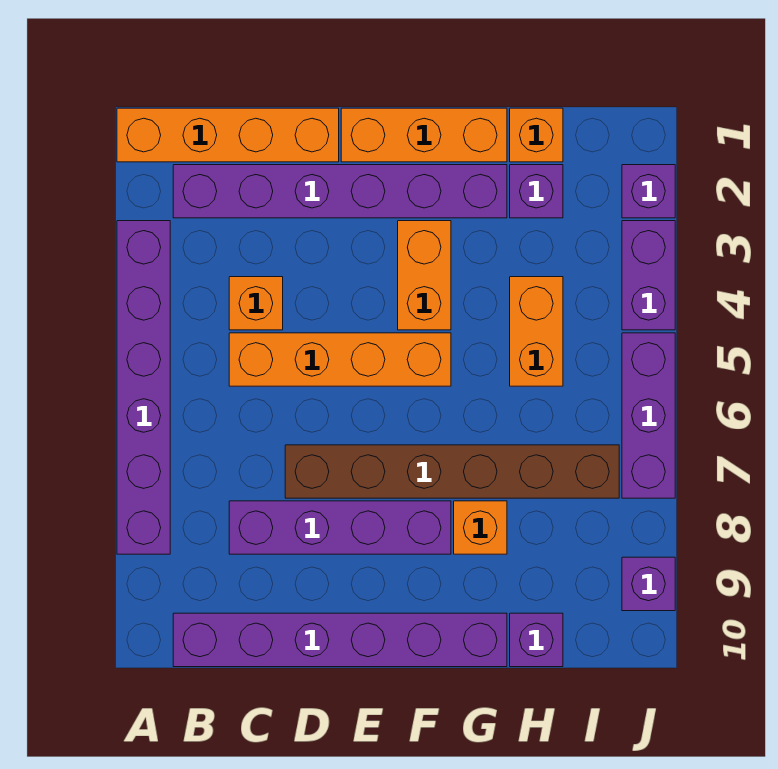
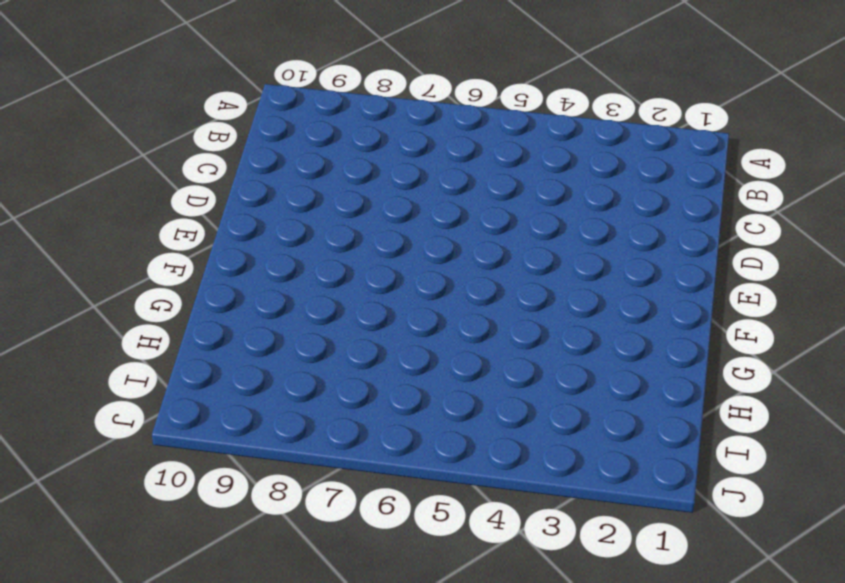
none -> orange 1x4 brick [117,108,339,162]
none -> purple 1x6 brick [117,221,170,554]
none -> purple 1x6 brick [173,165,507,218]

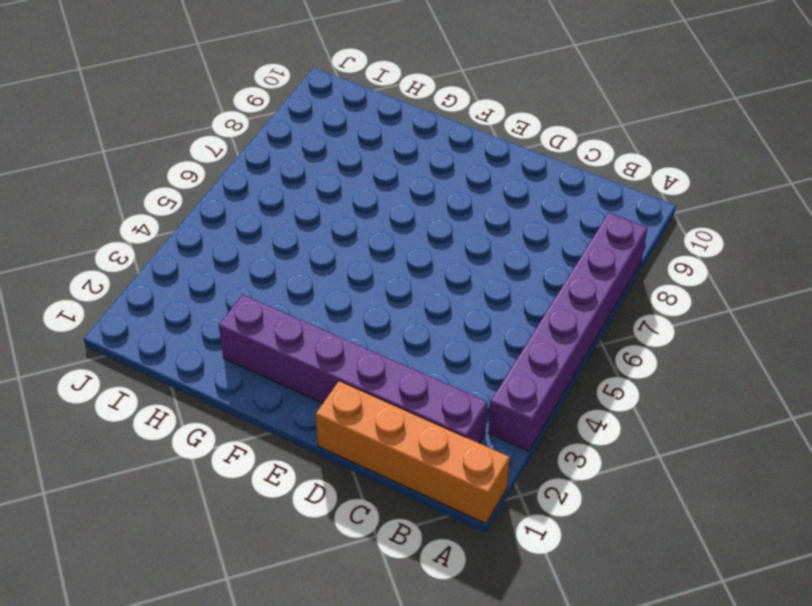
none -> purple 1x6 brick [173,613,507,667]
none -> orange 1x1 brick [229,277,283,330]
none -> orange 1x4 brick [229,333,451,386]

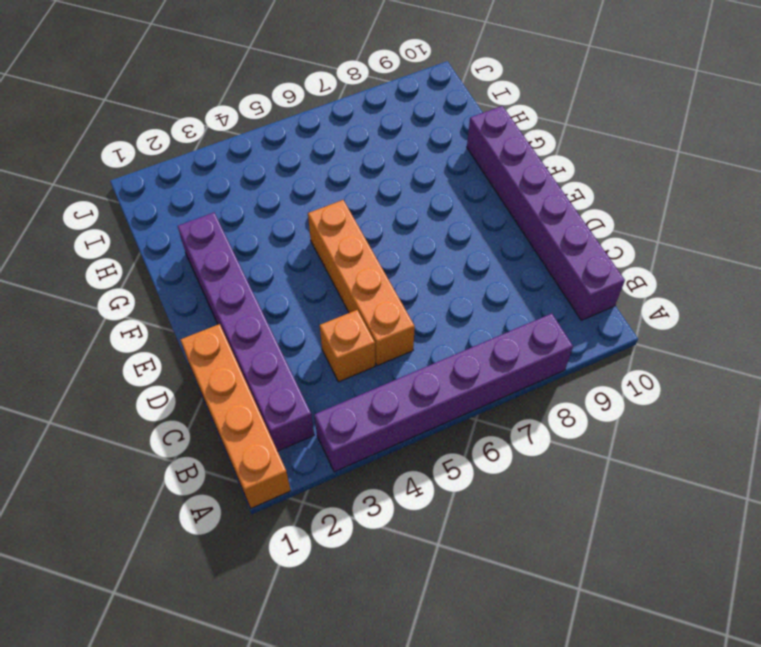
none -> purple 1x4 brick [229,501,451,554]
none -> brown 1x6 brick [285,445,619,498]
none -> orange 1x3 brick [341,108,507,162]

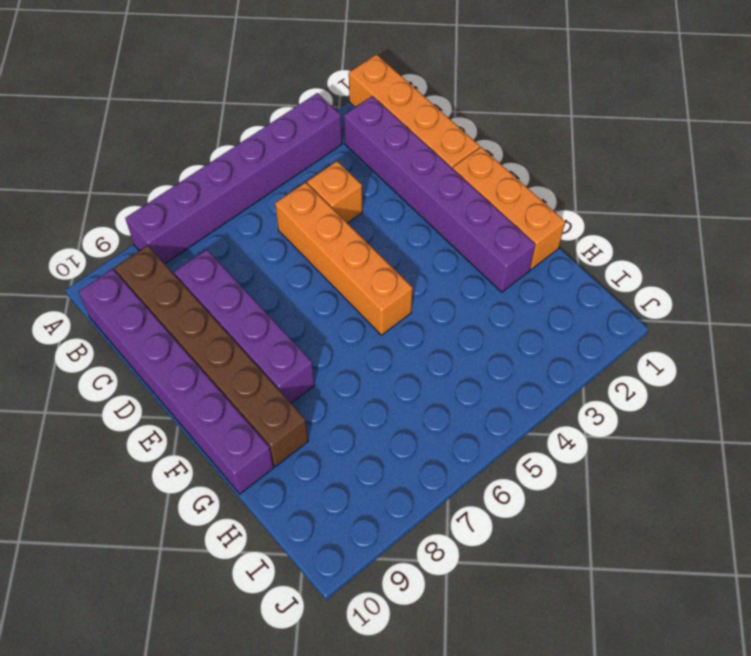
brown 1x6 brick [115,246,308,466] -> brown 1x6 brick moved to [285,445,619,498]
none -> orange 1x2 brick [398,221,451,330]
none -> orange 1x1 brick [454,501,507,554]
none -> orange 1x1 brick [510,108,563,162]

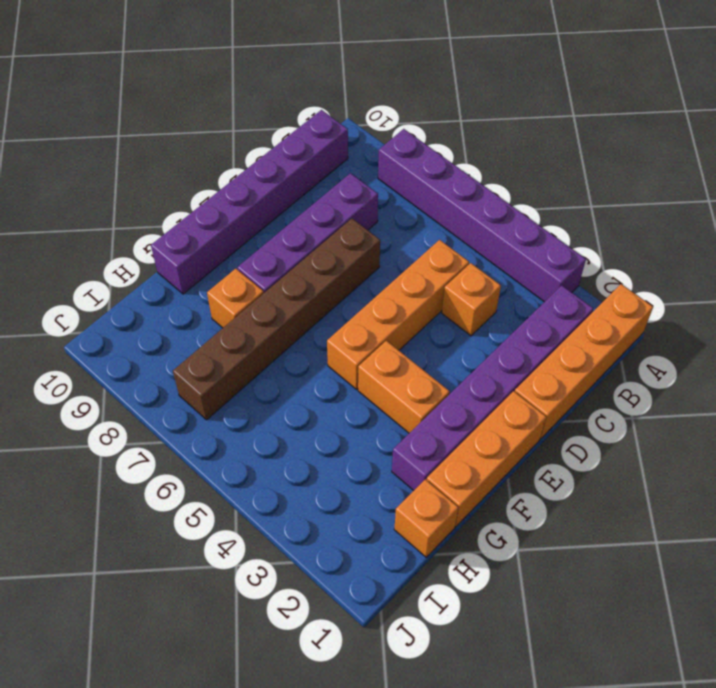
none -> purple 1x1 brick [510,165,563,218]
none -> orange 1x2 brick [510,277,563,386]
none -> purple 1x1 brick [510,613,563,667]

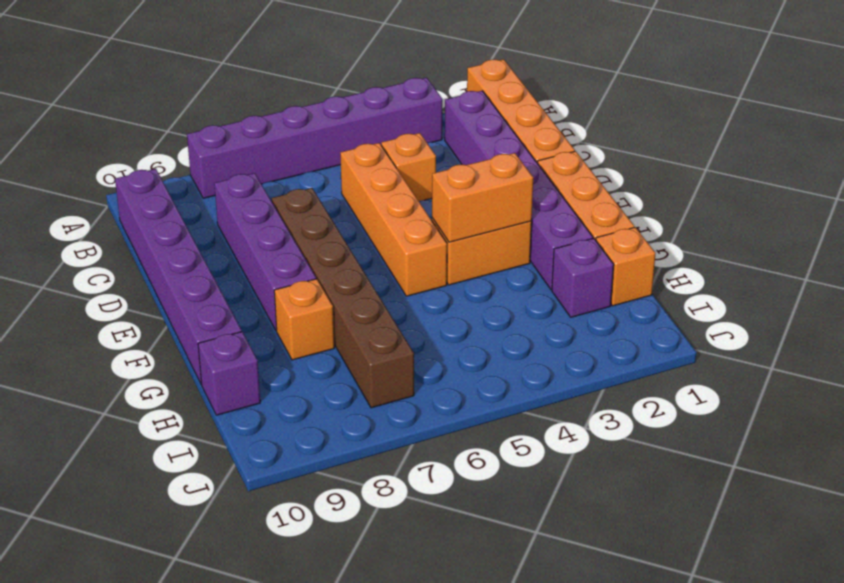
orange 1x2 brick [432,153,533,242] -> orange 1x2 brick moved to [510,277,563,386]
none -> purple 1x1 brick [622,165,675,218]
none -> purple 1x2 brick [622,221,675,330]
none -> purple 1x3 brick [622,333,675,498]

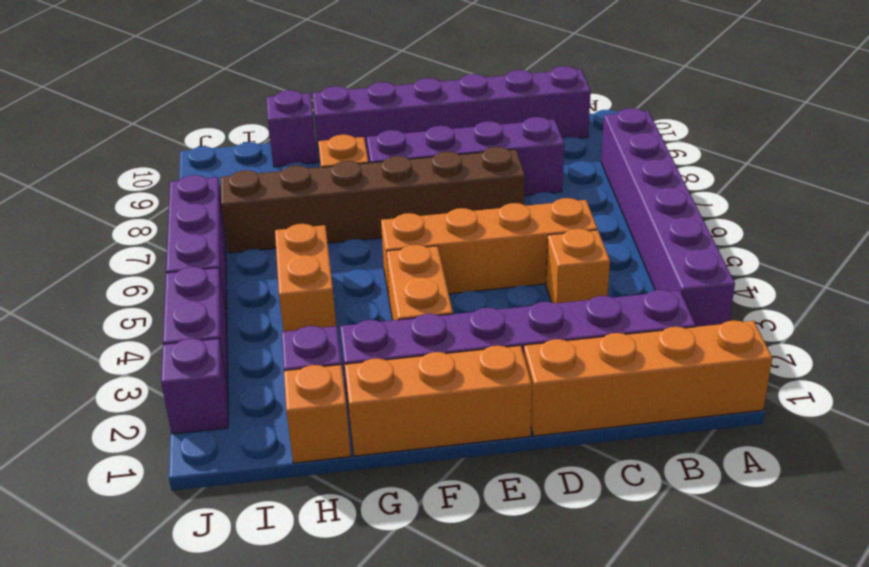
none -> purple 1x1 brick [622,557,675,611]

